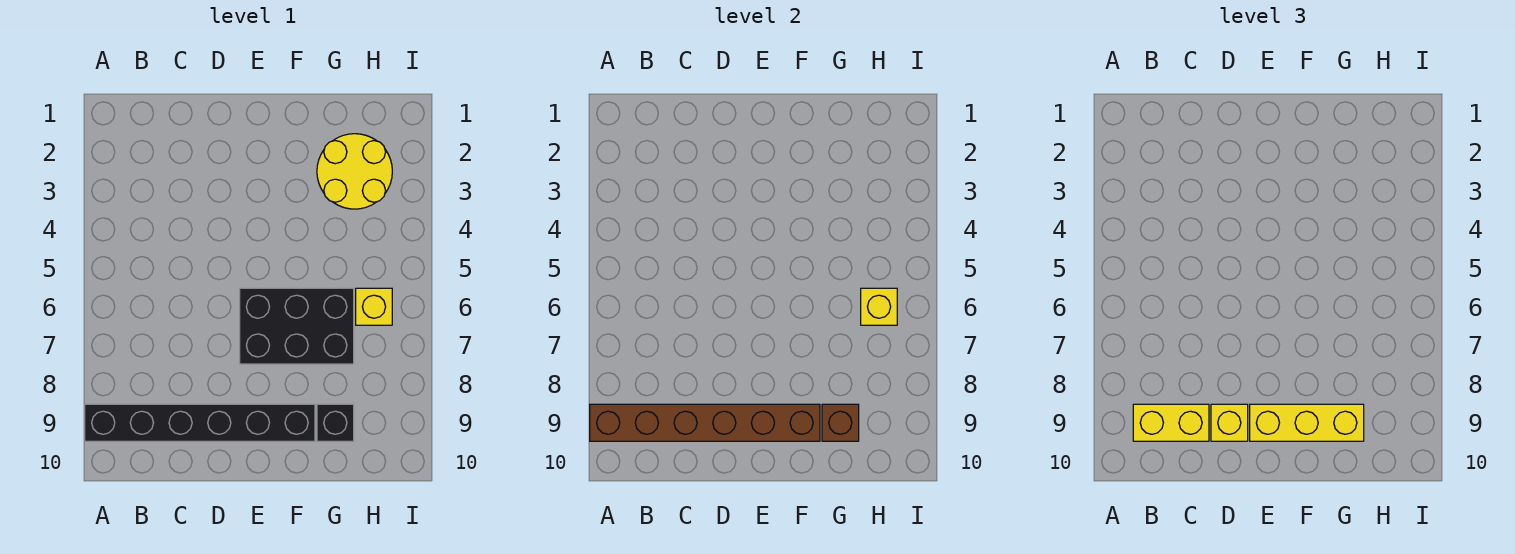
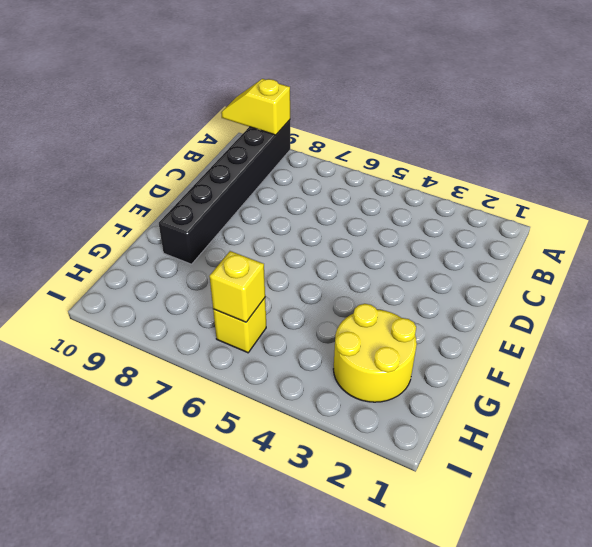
yellow 1x2 slope [221,79,290,135] -> brown 1x6 brick [590,404,820,441]
none -> black 2x3 brick [240,288,354,364]
none -> black 1x1 brick [317,404,354,441]

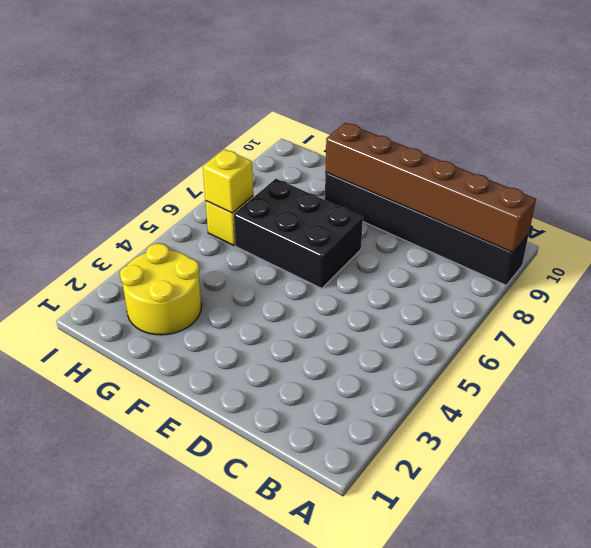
none -> black 1x1 brick [317,404,354,441]
none -> brown 1x1 brick [822,404,859,441]

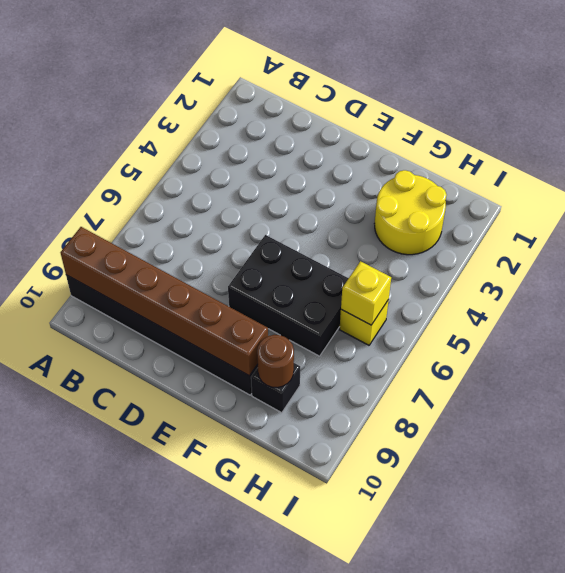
brown 1x1 round brick [257,335,294,388] -> brown 1x1 brick [822,404,859,441]
none -> yellow 1x2 brick [1133,404,1209,441]
none -> yellow 1x1 brick [1211,404,1248,441]

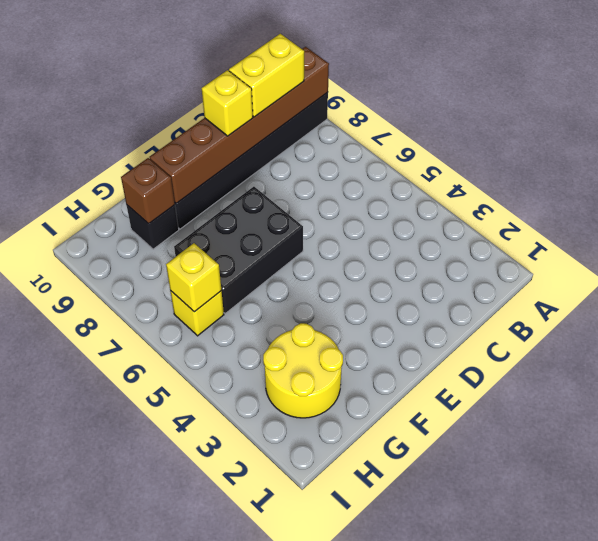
none -> yellow 1x3 brick [1250,404,1364,441]

